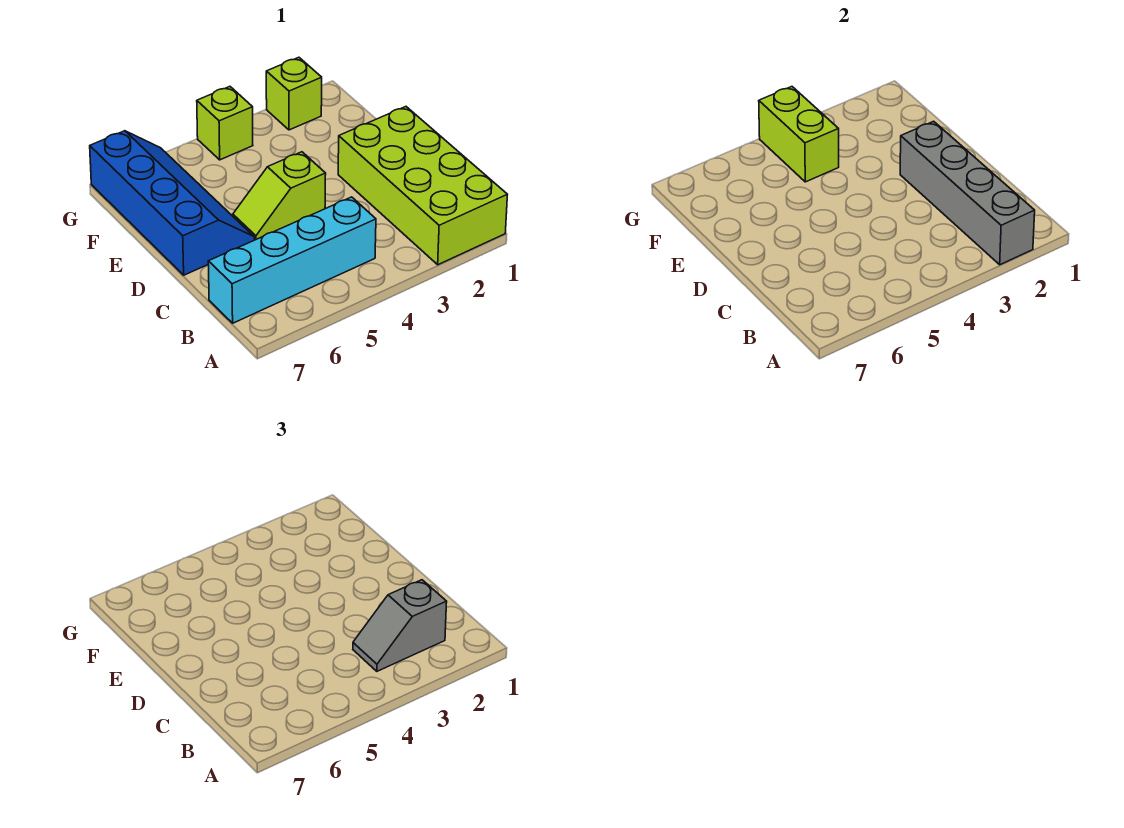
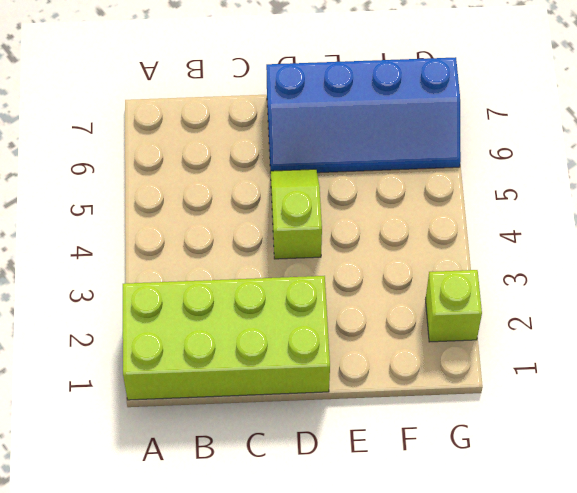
none -> cyan 1x4 brick [208,197,376,323]
none -> lime 1x1 brick [197,87,253,160]

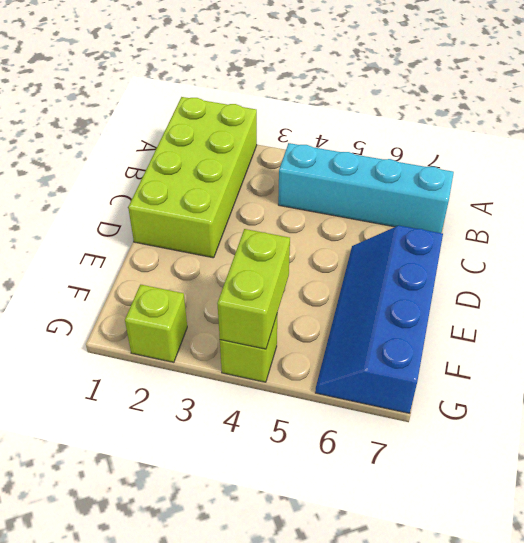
none -> lime 1x2 slope [233,152,326,240]
none -> grey 1x4 brick [900,121,1035,265]

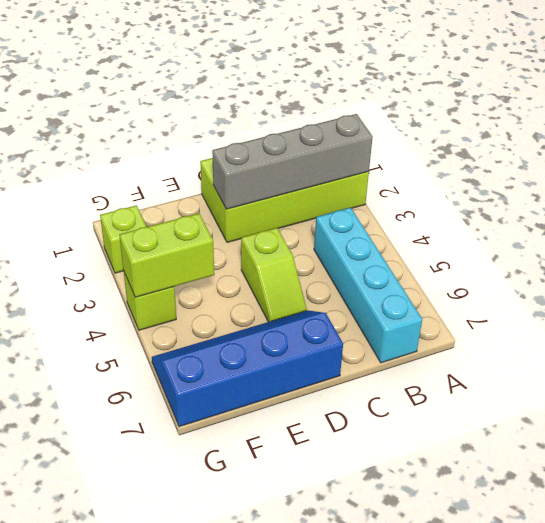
none -> grey 1x2 slope [353,580,447,671]

